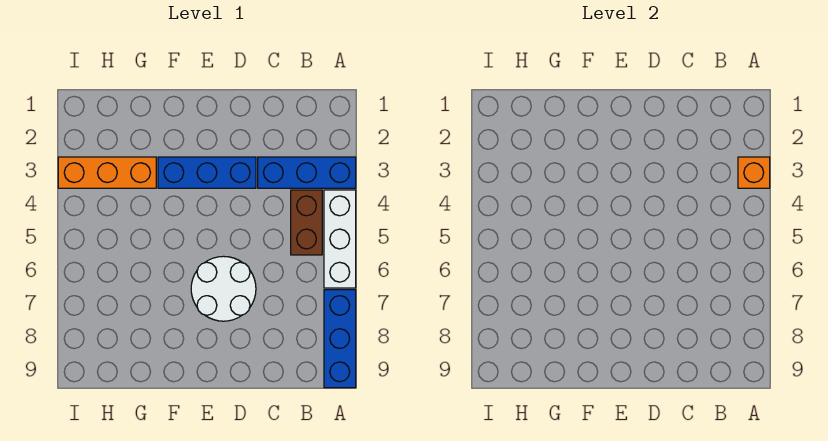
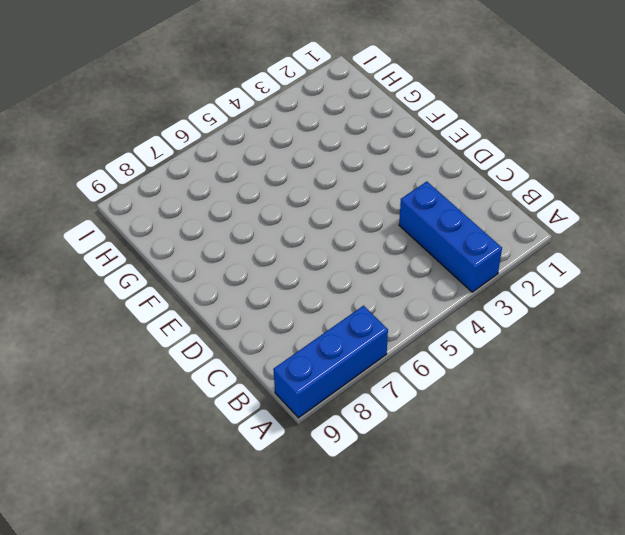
none -> white 1x3 brick [324,190,356,288]
none -> brown 1x2 brick [291,190,322,255]

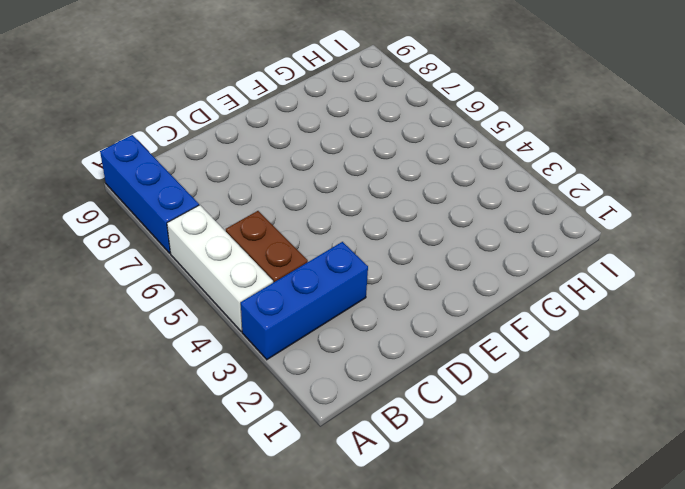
none -> blue 1x3 brick [158,157,256,188]
none -> white 2x2 round brick [191,256,256,321]

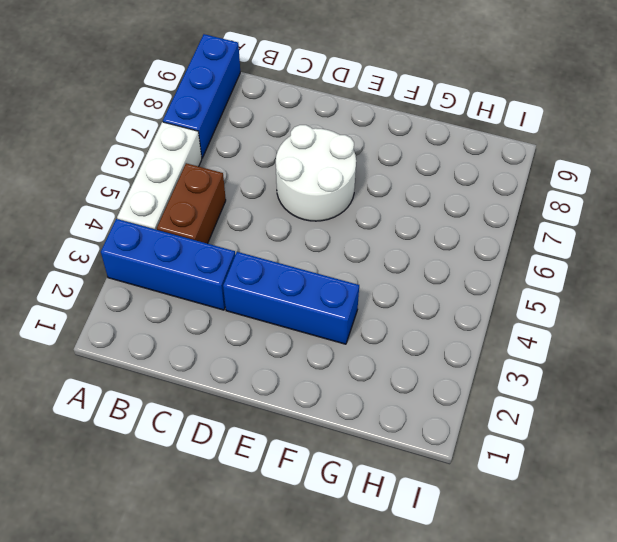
none -> orange 1x3 brick [58,157,156,188]
none -> orange 1x1 brick [738,157,770,188]

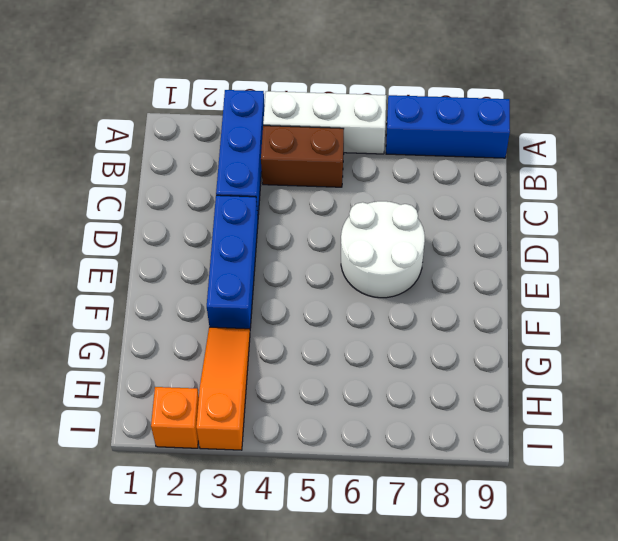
orange 1x3 slope [196,327,250,450] -> orange 1x3 brick [58,157,156,188]
orange 1x1 brick [151,387,199,448] -> orange 1x1 brick moved to [738,157,770,188]

